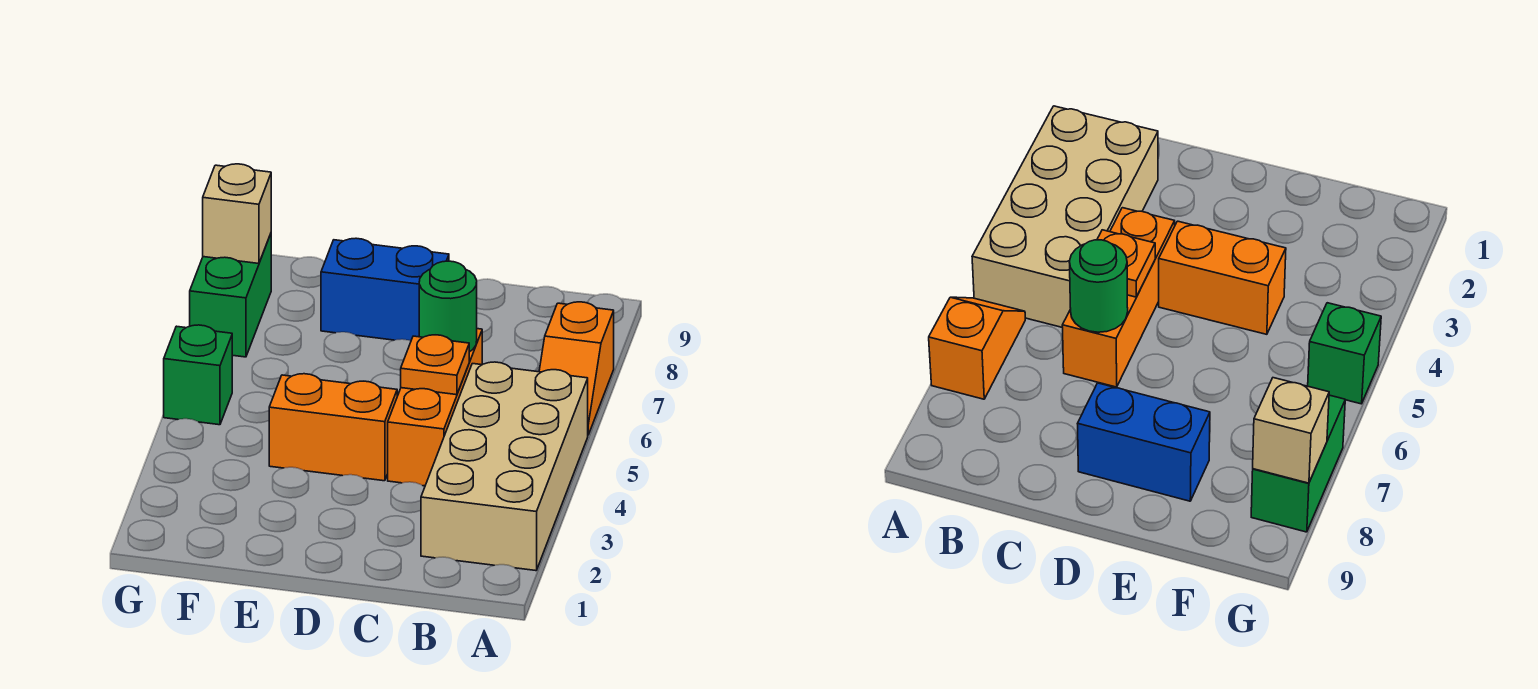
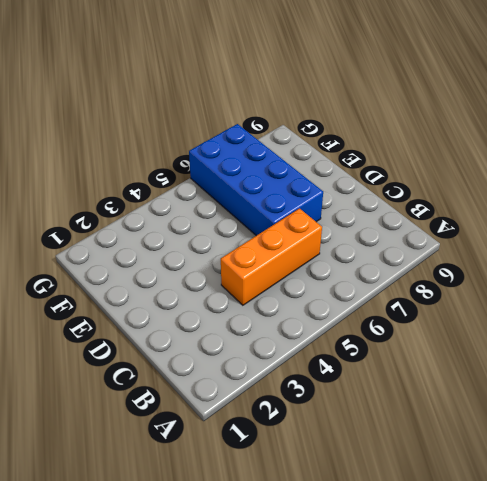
blue 2x4 brick [189,124,323,236] -> green 1x2 brick [190,234,271,357]
none -> tan 2x4 brick [421,362,588,571]
none -> orange 1x2 slope [539,302,614,435]

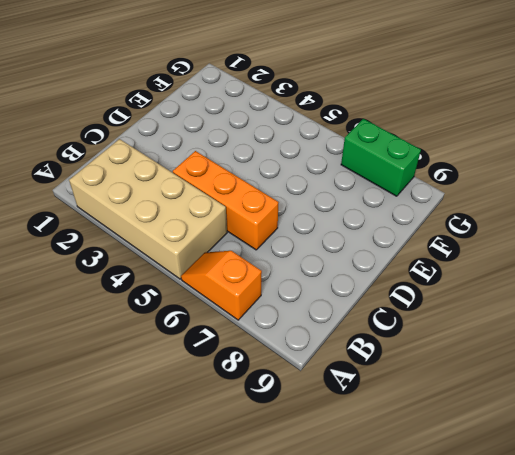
none -> orange 1x2 brick [269,374,397,481]
none -> blue 1x2 brick [321,238,449,341]

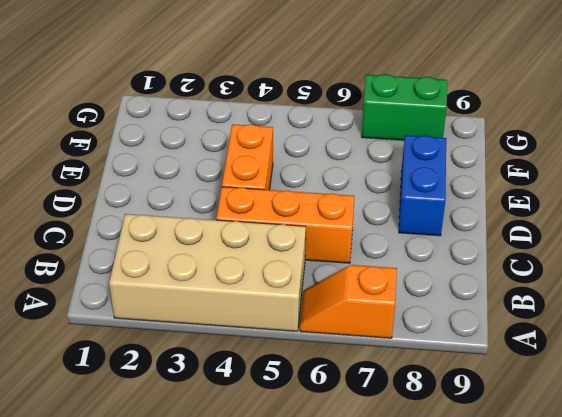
none -> green 1x1 brick [164,325,232,425]
none -> orange 1x1 plate [401,335,469,395]

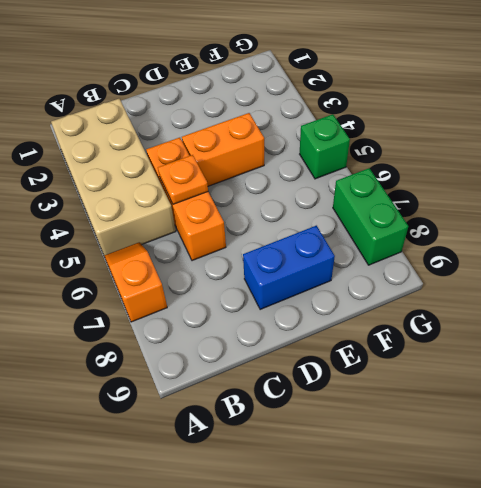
none -> green 1x1 round brick [419,261,477,352]
none -> tan 1x1 brick [203,164,271,264]

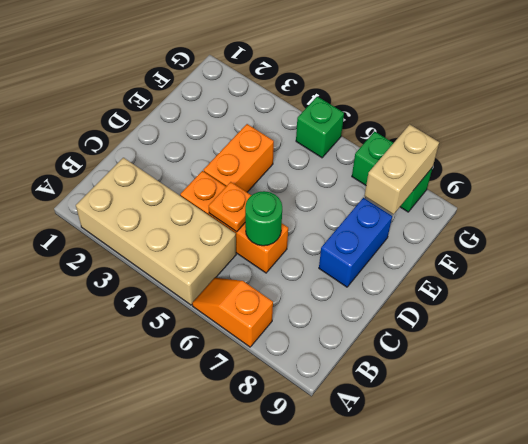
tan 1x2 brick [364,125,439,214] -> tan 1x1 brick [203,164,271,264]

